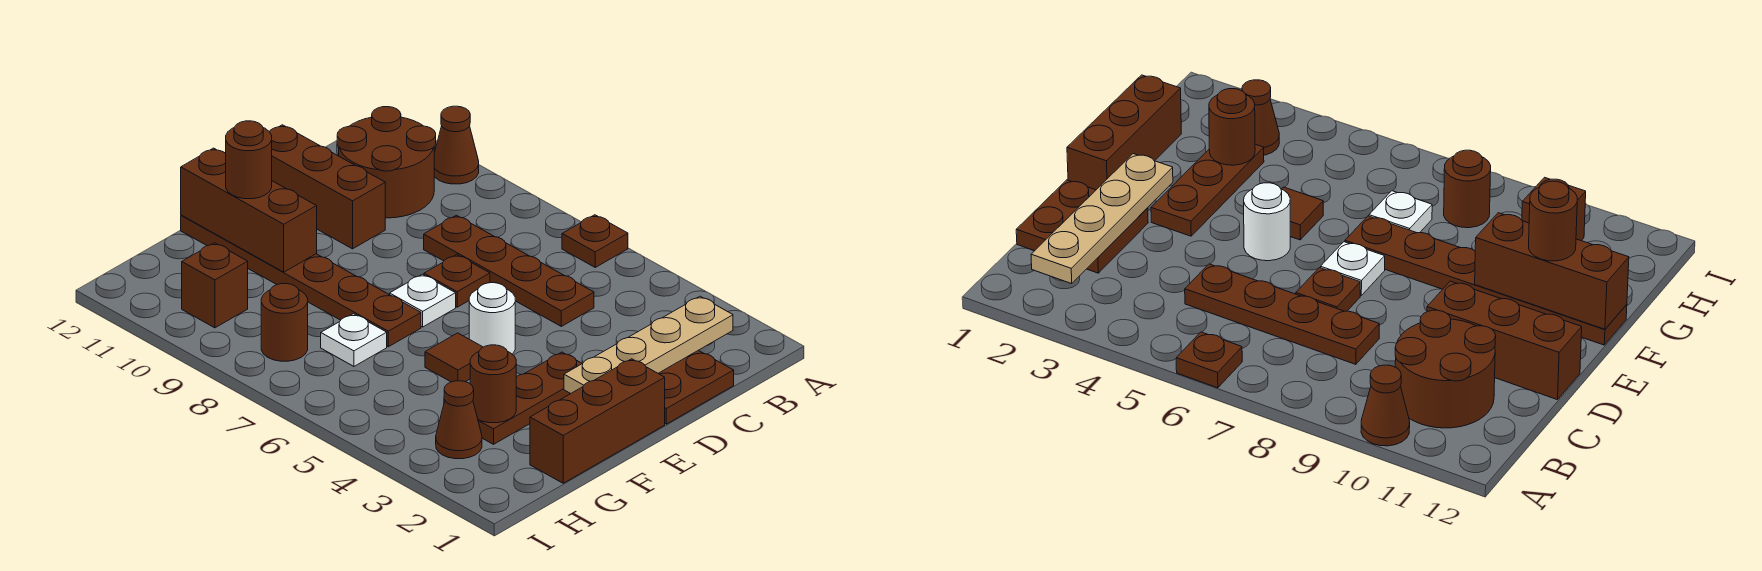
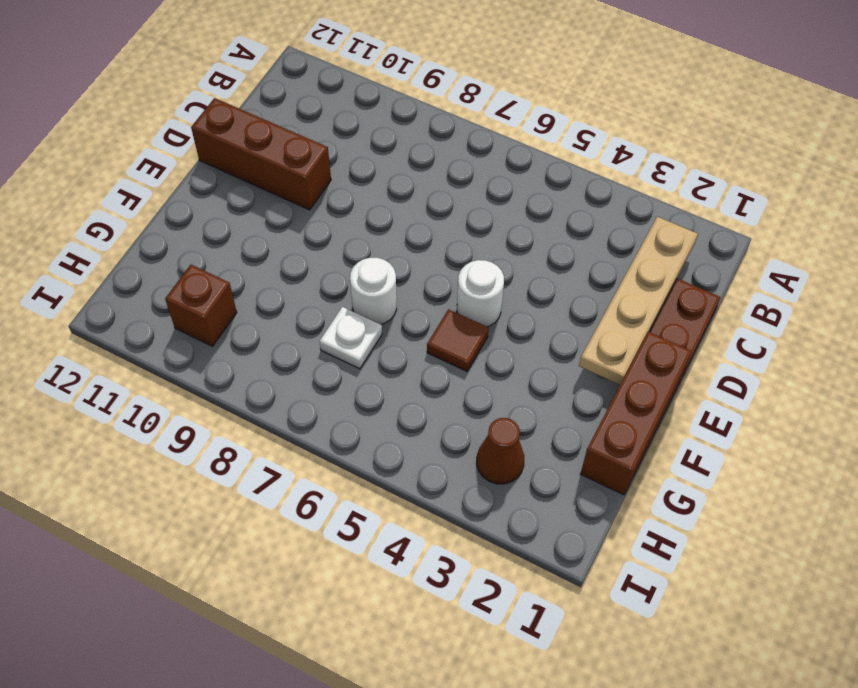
white 1x1 round brick [350,258,397,325] -> brown 1x6 plate [181,215,421,347]
none -> brown 1x1 plate [562,215,628,267]
none -> brown 1x1 cone [434,106,479,184]
none -> brown 2x2 round brick [337,107,436,218]

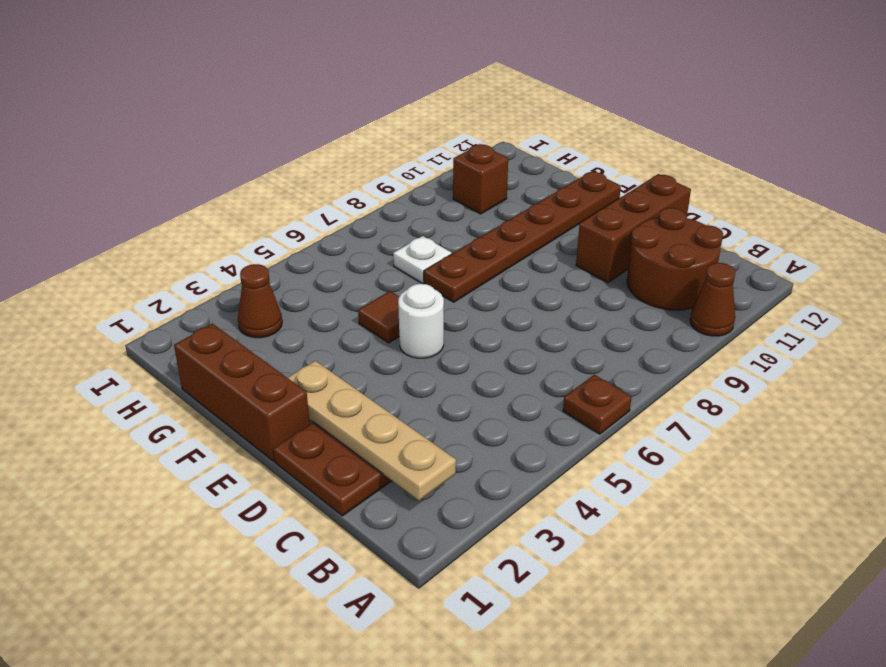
none -> brown 1x4 plate [424,215,594,326]
none -> brown 1x1 plate [424,255,490,307]
none -> brown 1x3 plate [478,352,582,444]

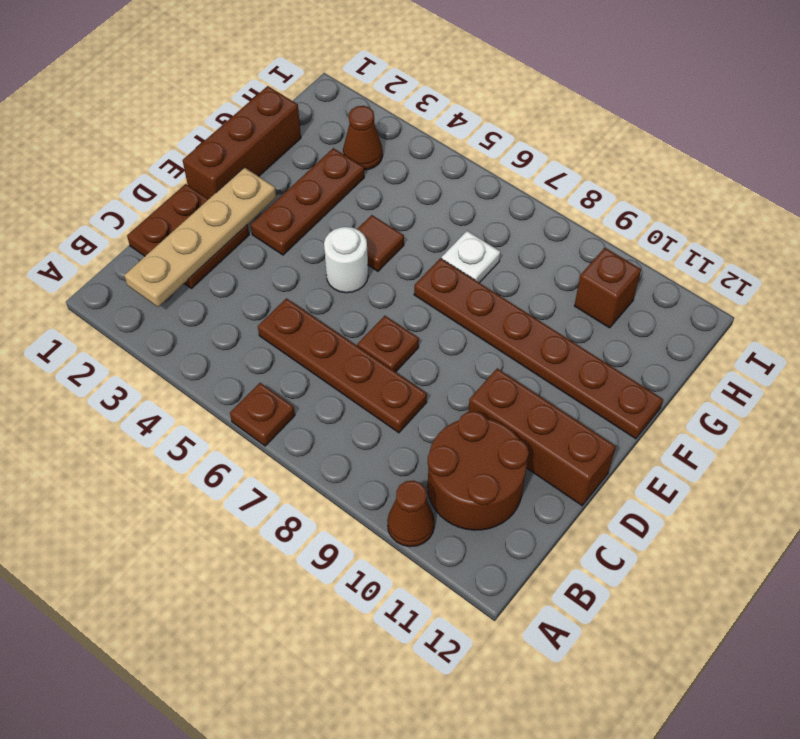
none -> white 1x1 plate [390,274,456,327]
none -> brown 1x1 round brick [261,283,308,361]
none -> brown 1x3 brick [181,148,317,272]

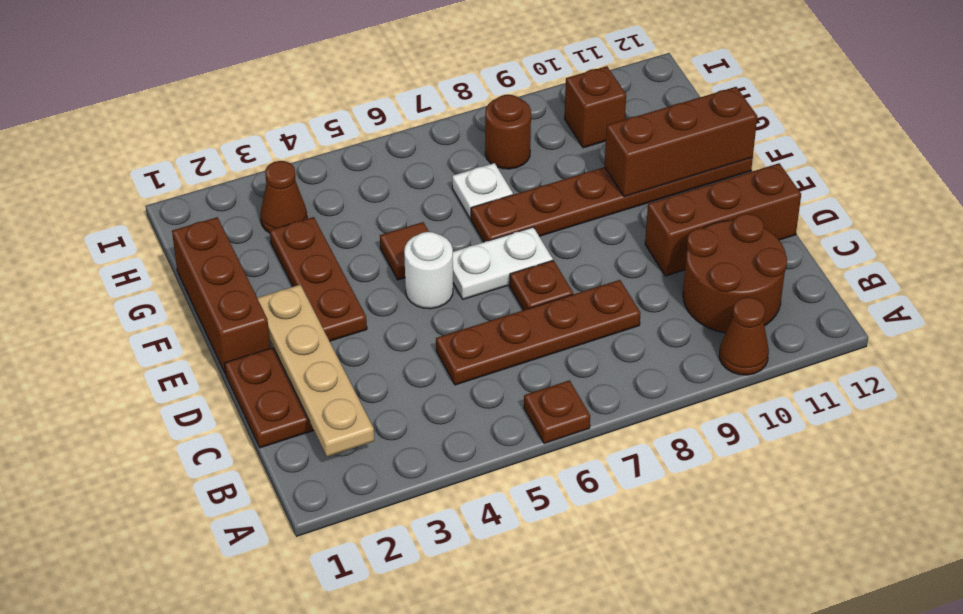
white 1x2 plate [453,227,553,299] -> white 1x1 plate [390,274,456,327]
none -> brown 1x1 round brick [470,345,516,423]
none -> brown 1x1 round brick [226,121,272,199]

